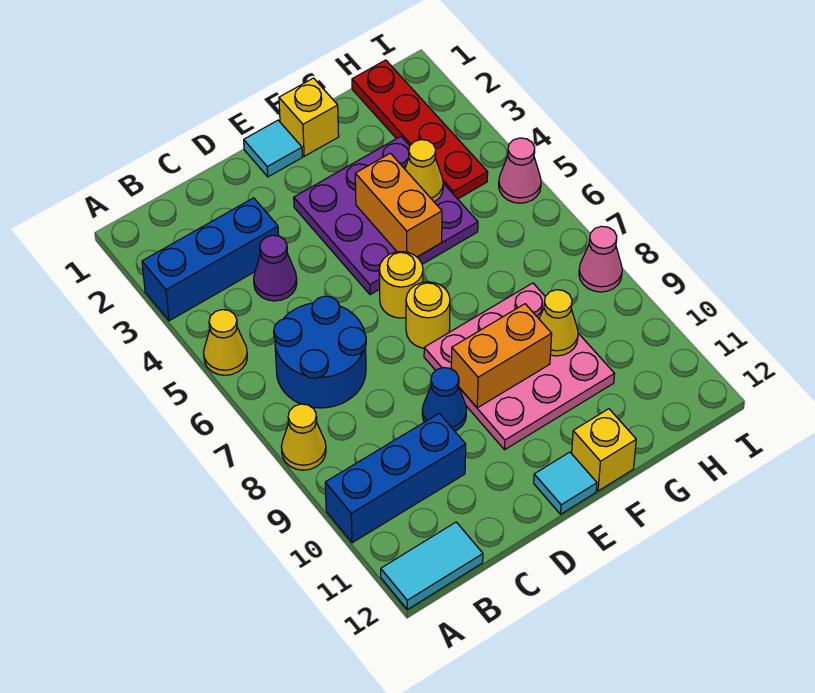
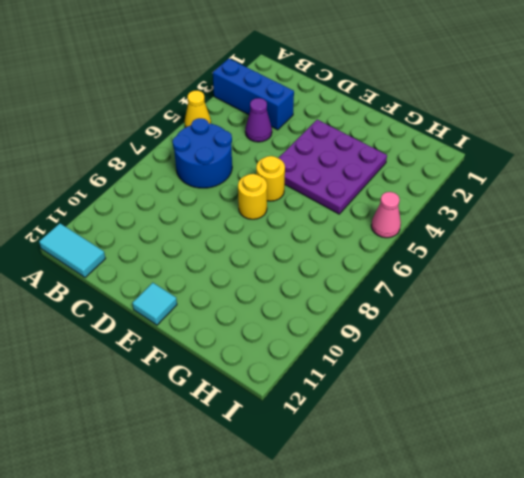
none -> yellow 1x1 cone [281,404,326,470]
none -> blue 1x3 brick [325,414,466,543]
none -> blue 1x1 cone [422,368,467,431]

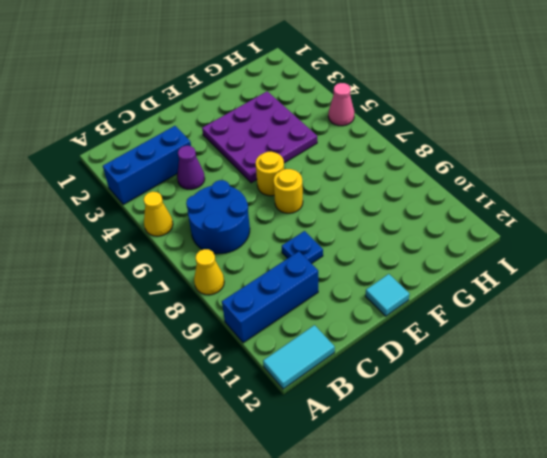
blue 1x1 plate [282,231,323,264] -> blue 1x1 cone [422,368,467,431]
none -> cyan 1x1 tile [244,120,302,177]
none -> pink 3x3 plate [424,283,614,450]
none -> yellow 1x1 brick [279,78,339,156]

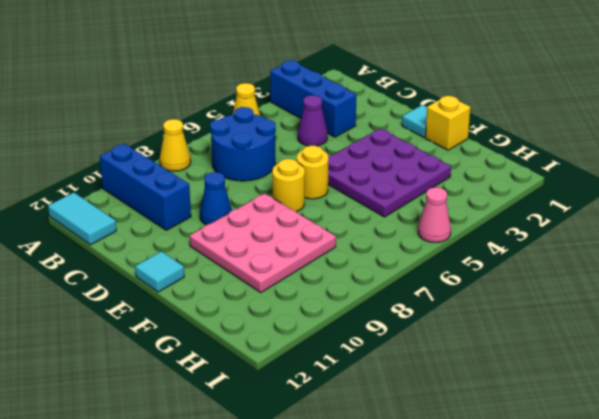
none -> yellow 1x1 brick [572,409,636,491]
none -> red 1x4 plate [352,60,488,199]
none -> pink 1x1 cone [579,226,622,292]

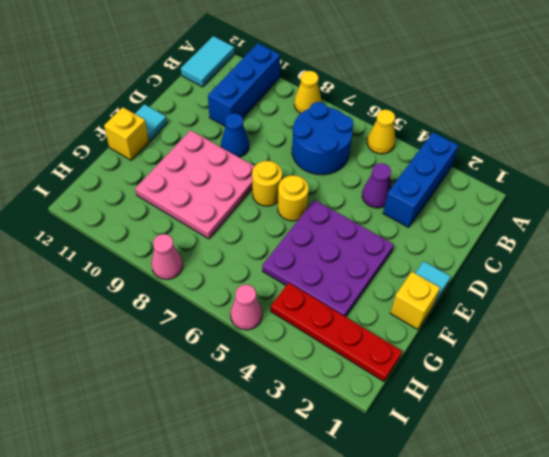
none -> orange 1x2 brick [451,304,552,408]
none -> orange 1x2 brick [355,153,442,257]
none -> yellow 1x1 cone [405,140,443,202]

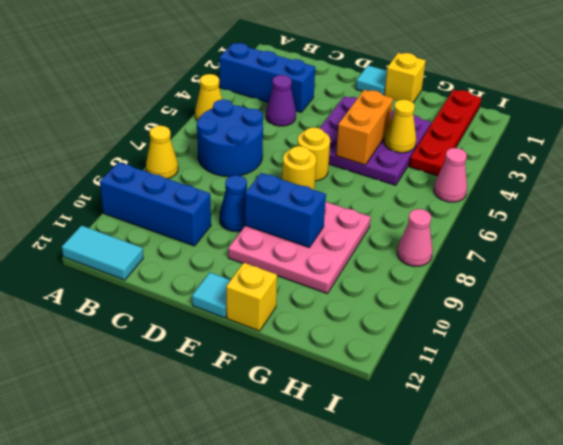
blue 1x2 brick [245,173,326,247] -> orange 1x2 brick [451,304,552,408]
none -> yellow 1x1 cone [539,290,578,356]

